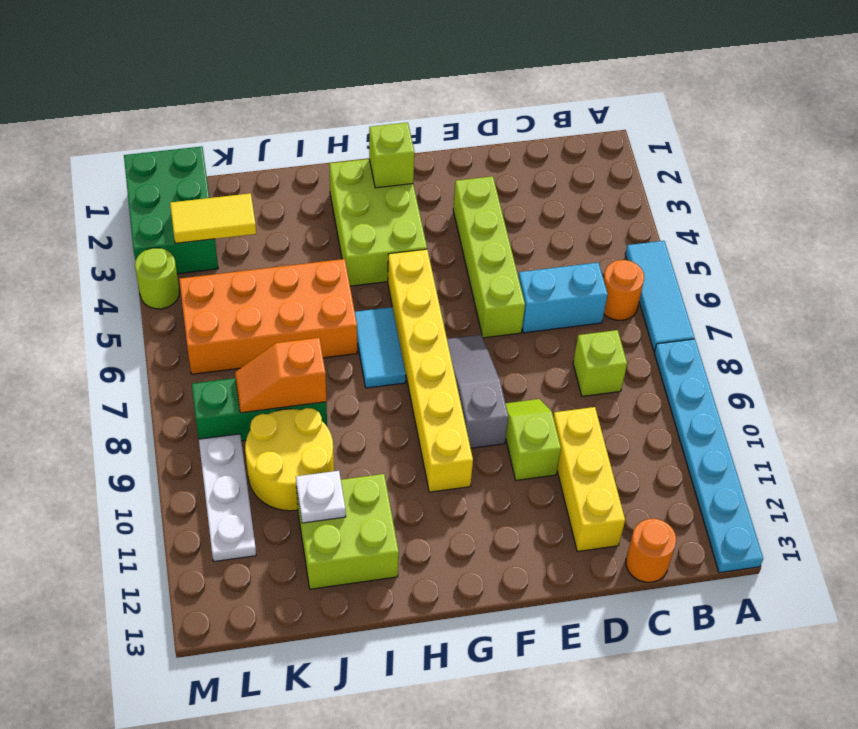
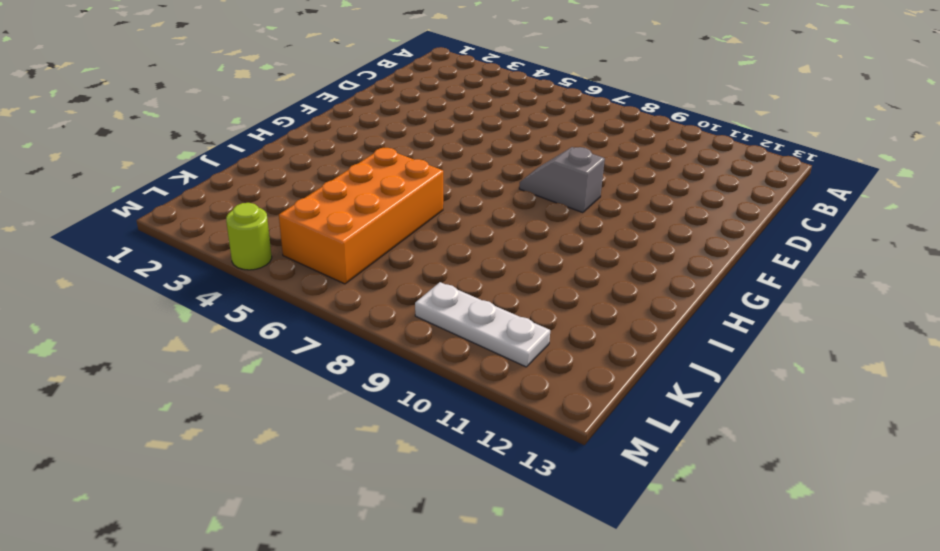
grey 1x2 slope [519,147,605,213] -> grey 1x3 slope [447,335,508,448]
none -> cyan 1x3 tile [625,241,694,351]
none -> cyan 1x6 plate [654,339,763,573]
none -> orange 1x1 round brick [604,260,644,320]

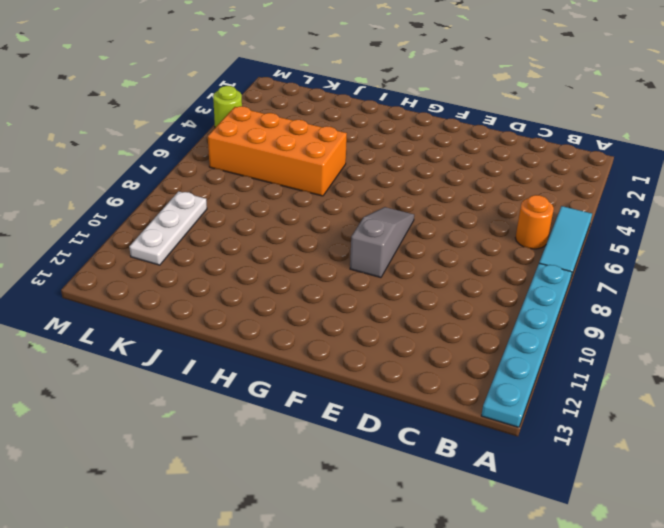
none -> cyan 1x2 brick [518,262,608,333]
none -> lime 1x1 brick [573,330,627,396]
none -> orange 1x1 round brick [626,519,676,582]

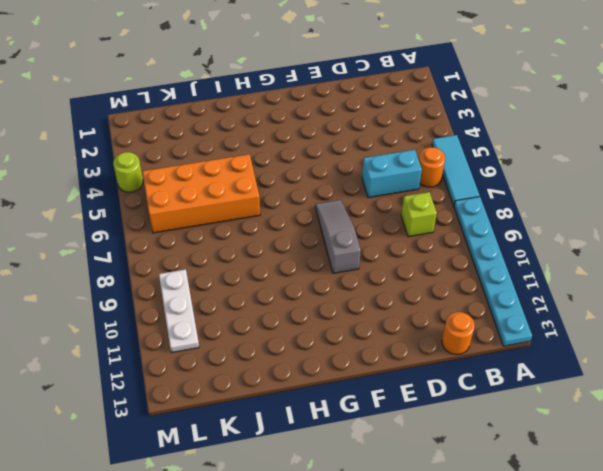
none -> yellow 1x3 brick [553,407,625,552]
none -> lime 1x4 brick [453,176,525,338]
none -> lime 1x2 slope [506,399,561,480]

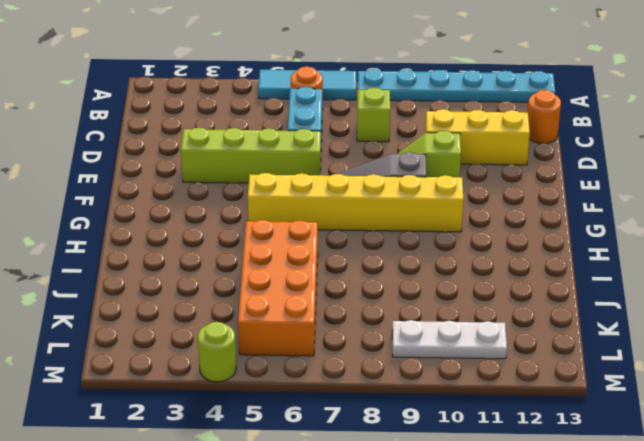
none -> lime 2x3 brick [329,159,427,286]
none -> cyan 1x2 tile [355,307,406,388]
none -> lime 2x2 brick [296,474,399,589]

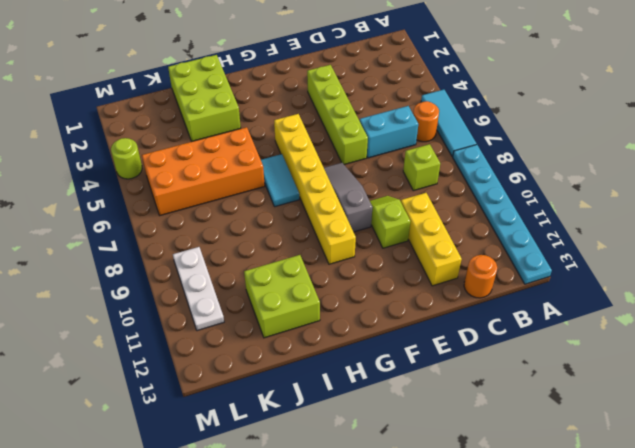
lime 2x3 brick [168,55,241,141] -> lime 2x3 brick moved to [329,159,427,286]
none -> green 1x3 brick [192,378,327,441]
none -> yellow 2x2 round brick [245,408,334,511]
none -> green 2x3 brick [124,147,218,274]

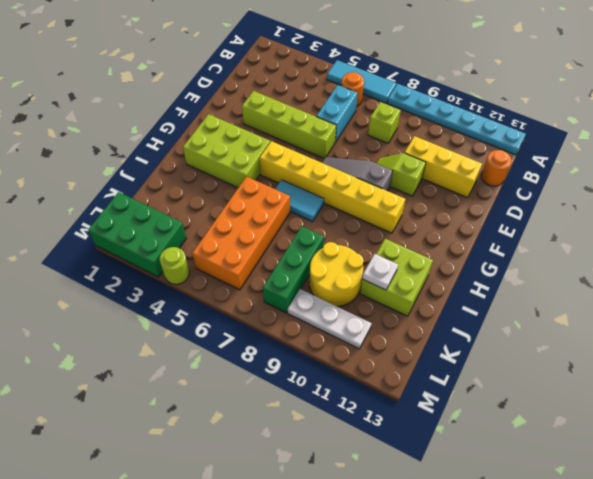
none -> lime 1x1 brick [369,122,414,188]
none -> orange 1x2 slope [235,338,326,413]
none -> yellow 1x2 tile [170,193,256,243]

